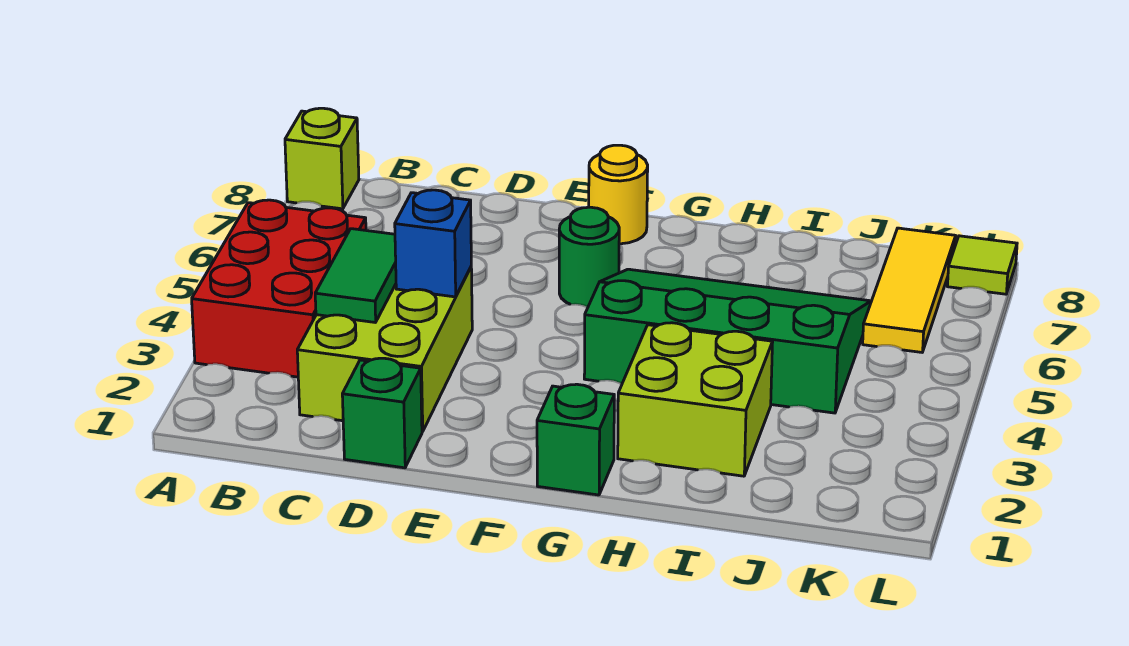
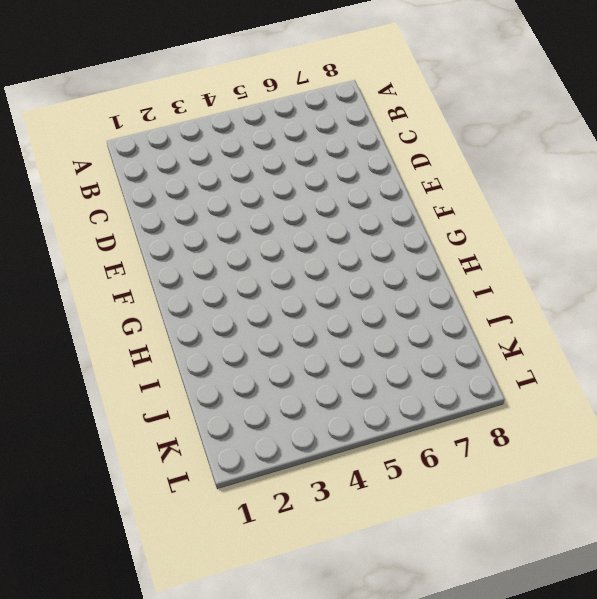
none -> red 2x3 brick [192,200,366,377]
none -> lime 1x1 brick [285,108,359,209]
none -> lime 2x3 brick [297,268,472,432]

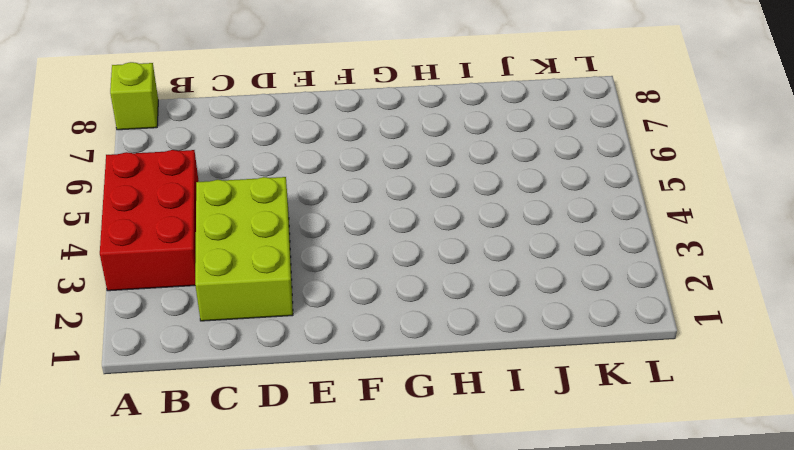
none -> green 1x1 brick [342,358,422,468]
none -> green 1x1 round brick [559,207,619,307]
none -> yellow 1x1 round brick [589,145,648,244]

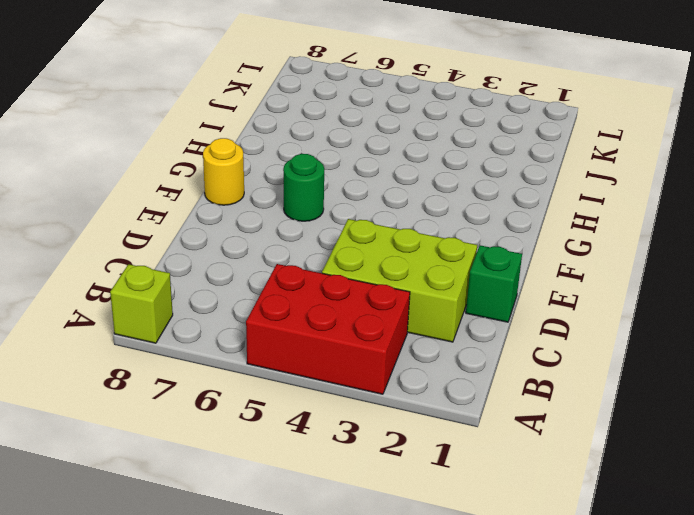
none -> green 1x1 brick [537,384,614,495]
none -> green 3x4 slope [584,269,871,413]
none -> lime 2x2 brick [618,323,773,476]

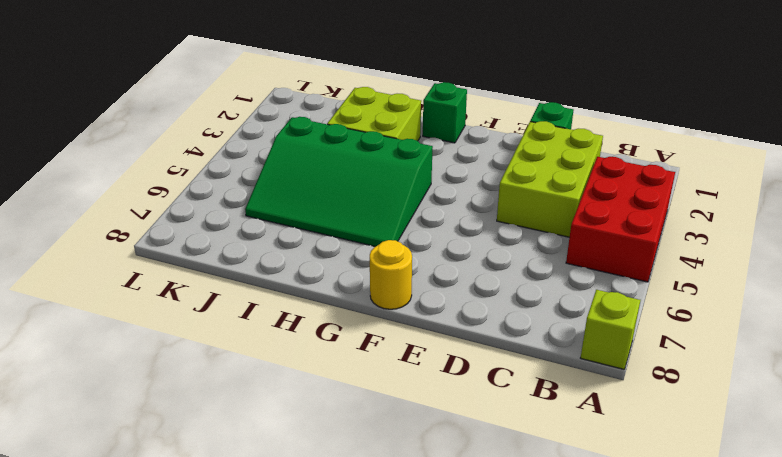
none -> green 1x1 round brick [559,207,619,307]
none -> yellow 1x3 tile [863,228,956,352]
none -> lime 1x1 tile [948,236,1017,294]

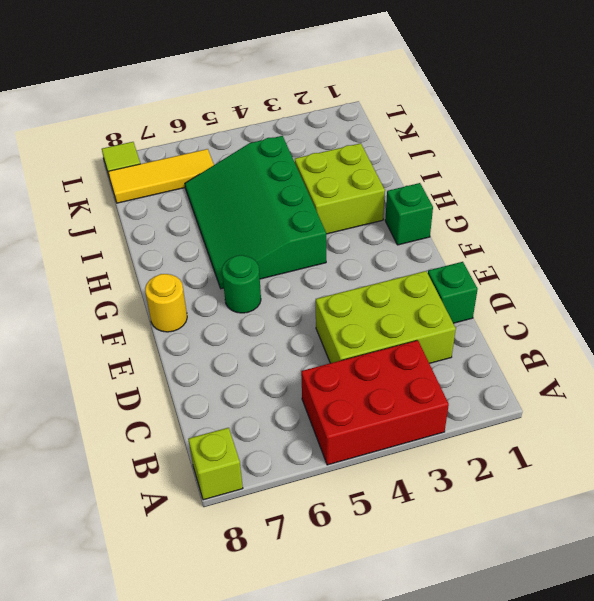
none -> green 1x2 tile [315,229,396,323]
none -> blue 1x1 brick [395,190,471,297]

